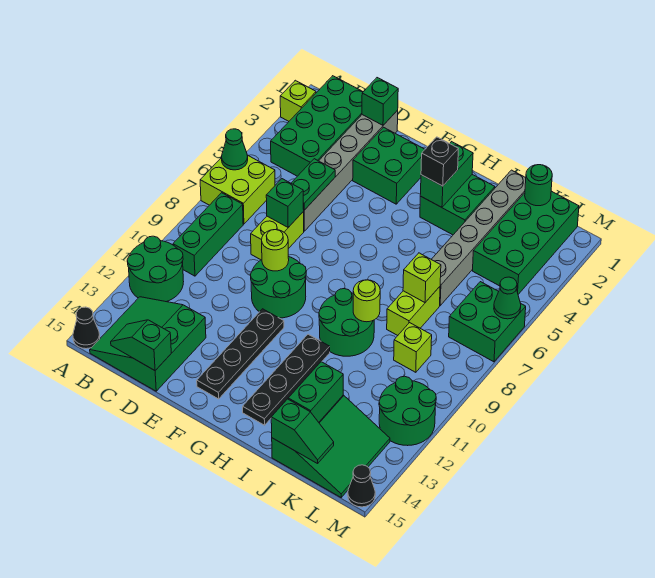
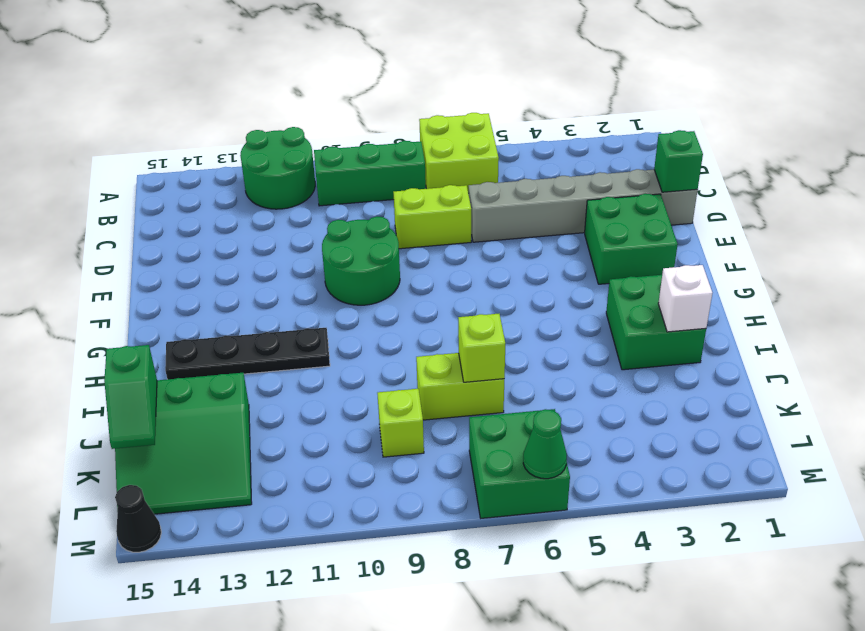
white 1x1 brick [658,265,712,332] -> none
none -> lime 1x1 brick [280,80,316,121]
none -> black 1x1 cone [73,307,100,349]
none -> green 2x4 brick [271,76,363,176]
none -> green 3x3 slope [90,297,206,391]

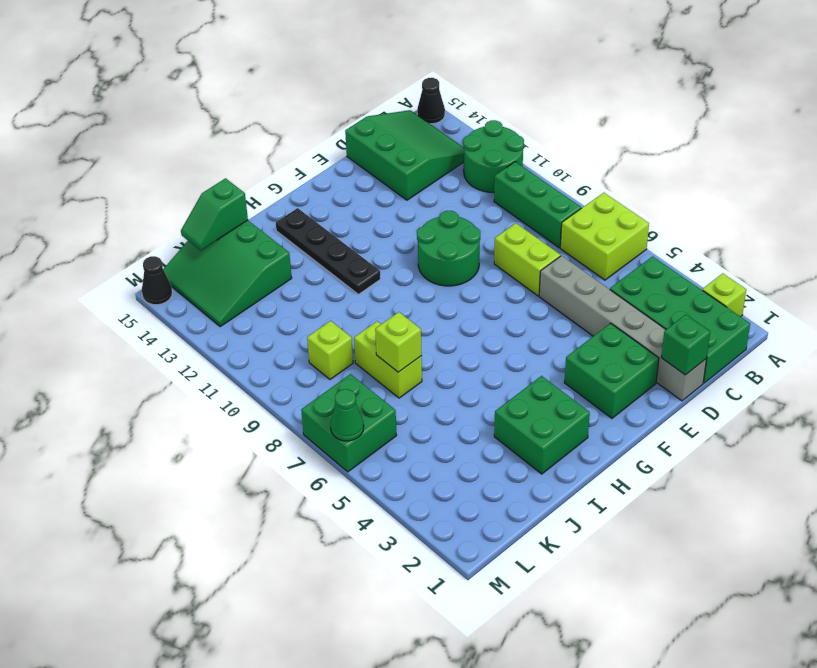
none -> black 1x4 plate [197,309,284,399]
none -> green 2x2 round brick [319,289,374,356]
none -> grey 1x6 brick [431,170,526,306]
none -> green 2x4 brick [473,191,579,294]

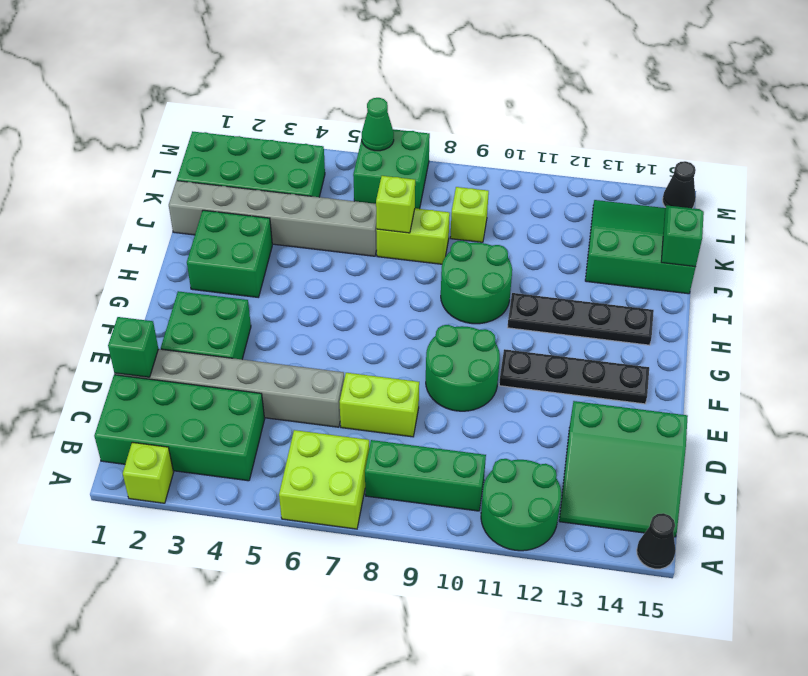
none -> green 2x2 round brick [379,376,436,446]
none -> green 1x1 cone [222,129,248,170]
none -> green 1x2 slope [111,320,171,371]
none -> green 1x2 plate [291,159,335,210]

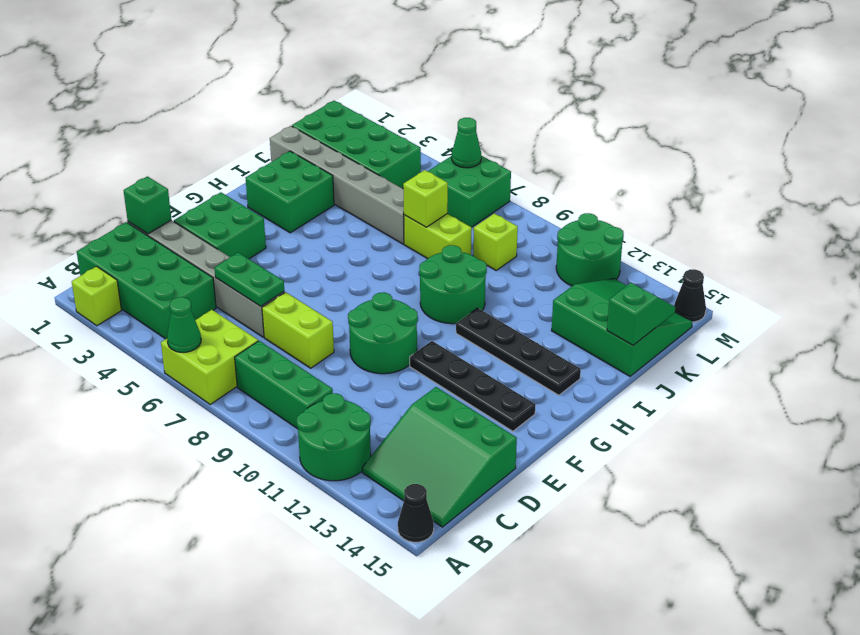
none -> green 1x2 slope [111,320,171,371]
none -> green 1x1 brick [266,179,304,227]
none -> lime 1x1 round brick [262,230,289,271]
none -> green 1x2 brick [420,142,473,207]

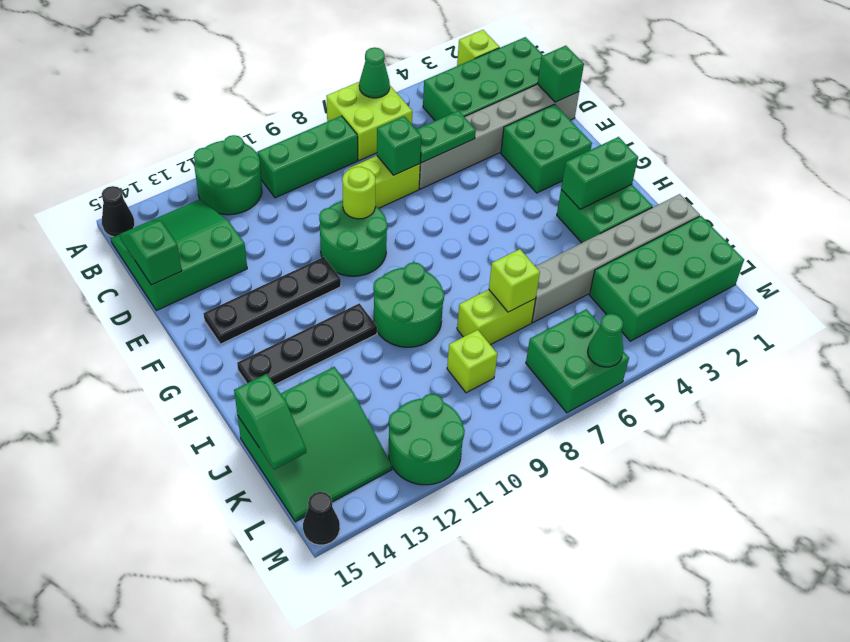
none -> lime 1x1 round brick [353,280,380,322]
none -> green 1x2 brick [288,362,343,422]
none -> green 1x1 round brick [525,165,552,206]
none -> black 1x1 brick [421,137,458,186]

